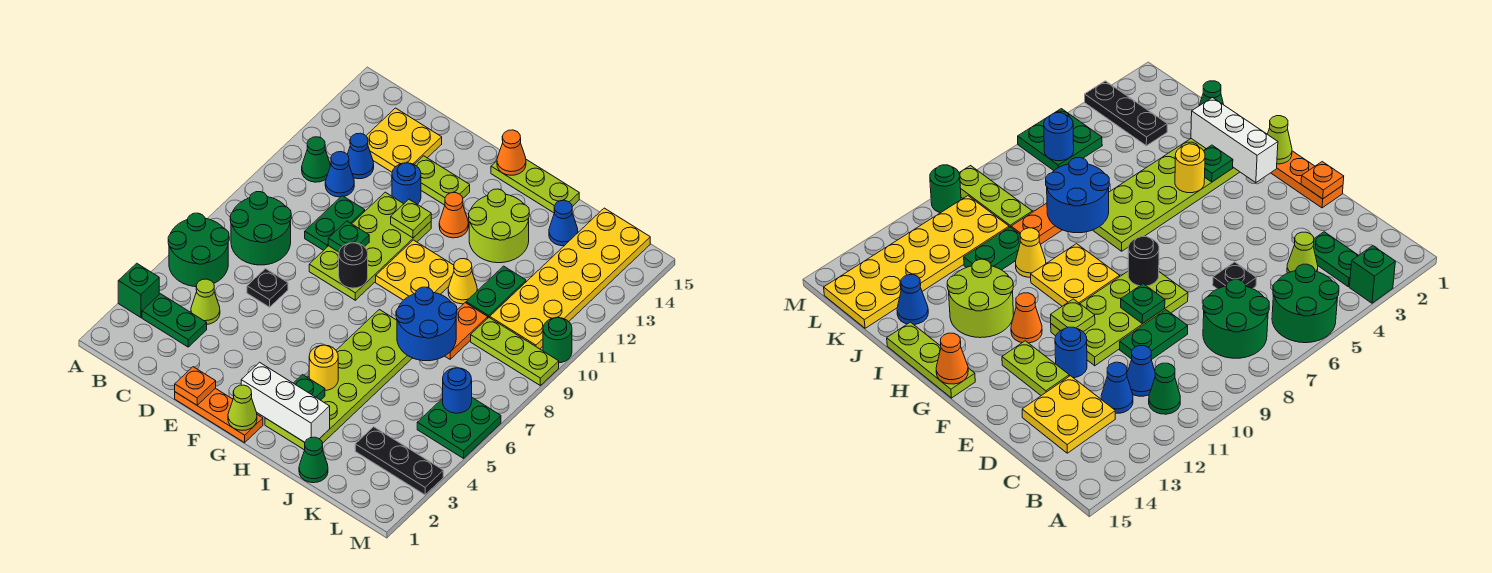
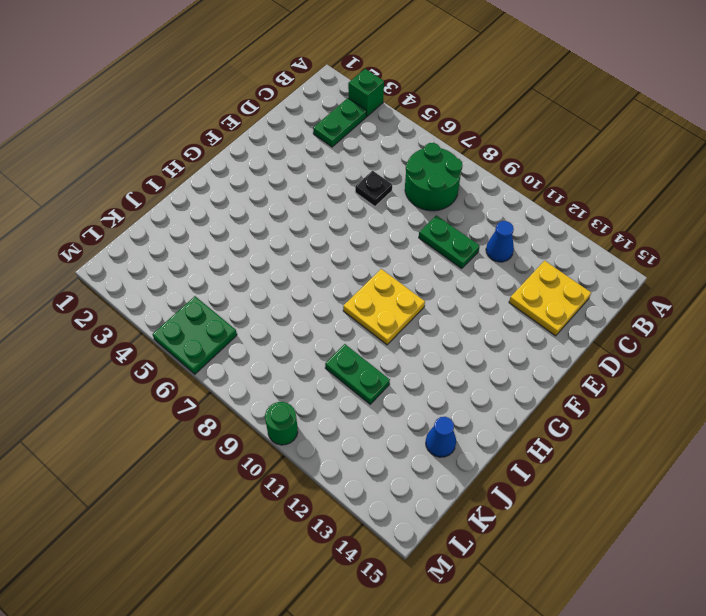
none -> green 2x2 round brick [168,213,229,287]
none -> green 1x1 cone [302,137,330,182]
none -> lime 1x1 cone [191,279,220,324]
none -> blue 1x1 cone [347,133,374,179]

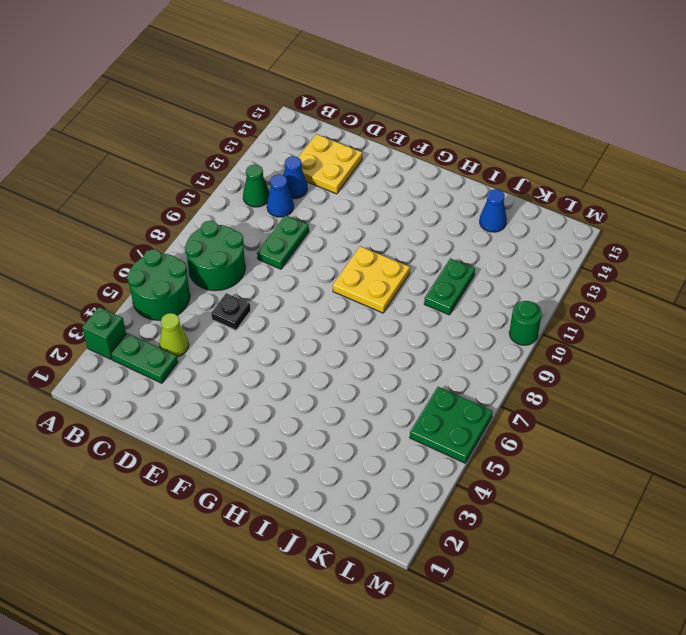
none -> orange 1x3 plate [175,388,263,443]
none -> lime 2x4 plate [309,192,431,300]
none -> blue 1x1 round brick [392,163,421,204]
none -> lime 1x2 plate [414,156,470,205]

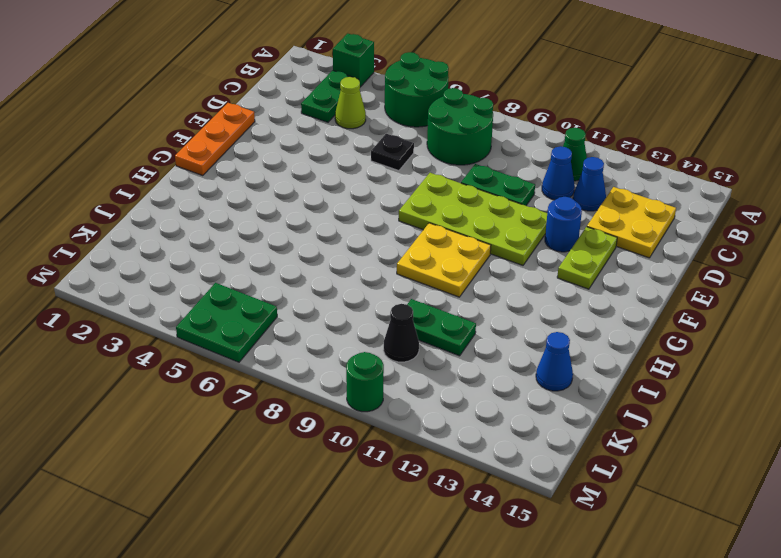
black 1x1 cone [383,304,419,362] -> yellow 2x6 plate [490,208,650,349]
none -> orange 1x1 cone [439,193,468,238]
none -> lime 1x3 plate [491,160,579,213]
none -> lime 2x6 plate [265,310,412,450]
none -> lime 2x2 round brick [469,189,529,263]

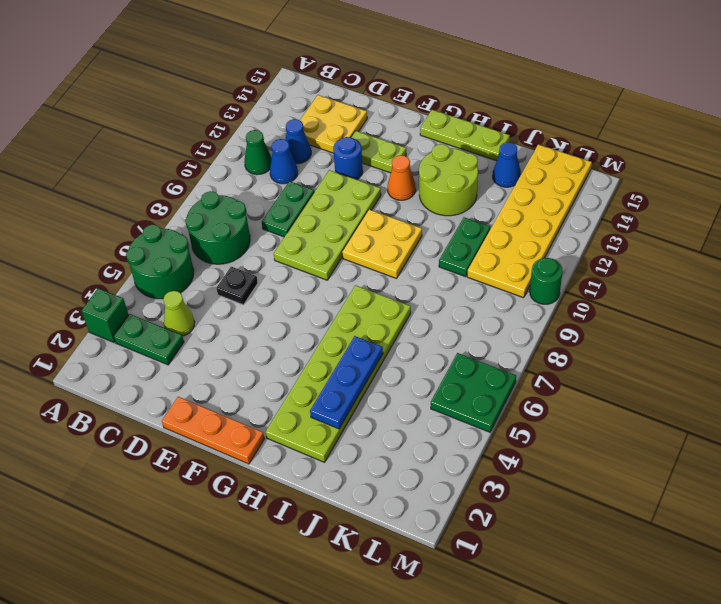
blue 1x3 plate [310,336,383,429] -> none
none -> yellow 1x1 cone [448,259,477,304]
none -> green 1x1 cone [299,437,328,483]
none -> orange 1x2 plate [445,303,488,359]
none -> black 1x3 plate [355,427,443,495]

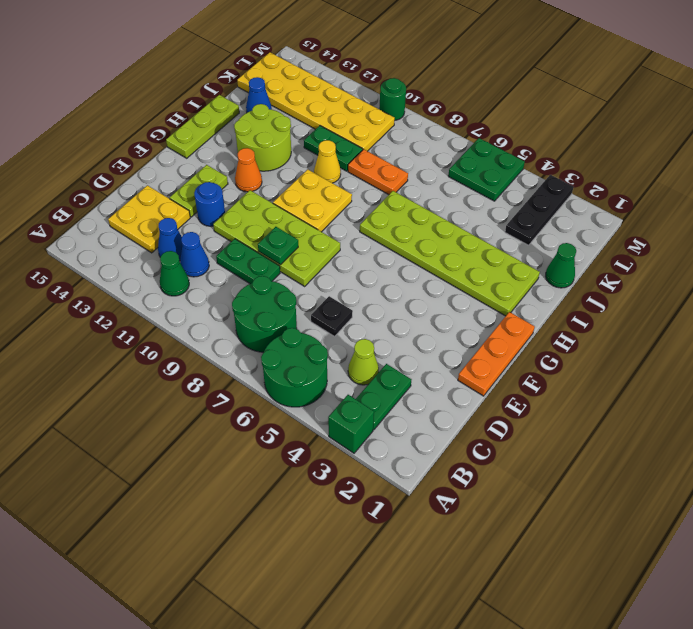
none -> lime 1x3 plate [471,318,559,385]
none -> orange 1x1 plate [175,367,216,405]
none -> black 1x1 round brick [339,243,368,288]
none -> lime 1x1 plate [391,199,431,238]

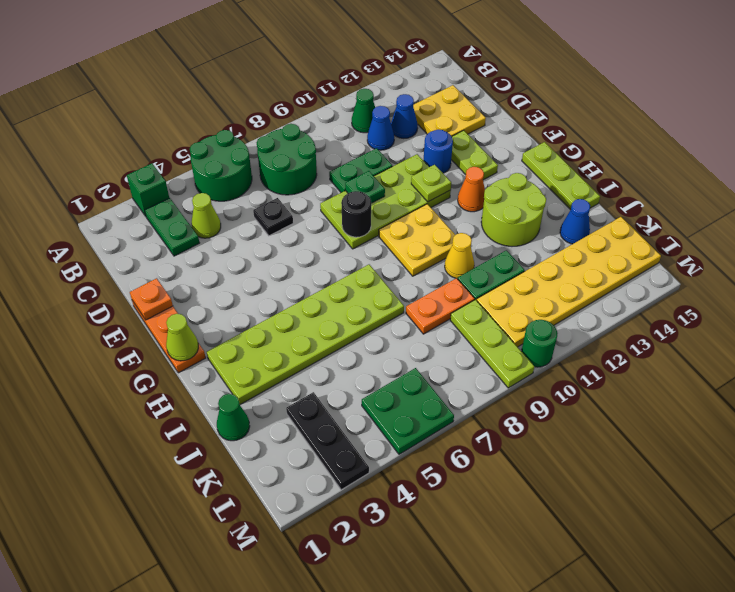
none -> white 1x3 brick [241,362,330,442]
none -> orange 1x1 cone [497,130,526,175]
none -> green 1x1 plate [294,375,325,400]
none -> yellow 1x1 round brick [309,345,338,390]

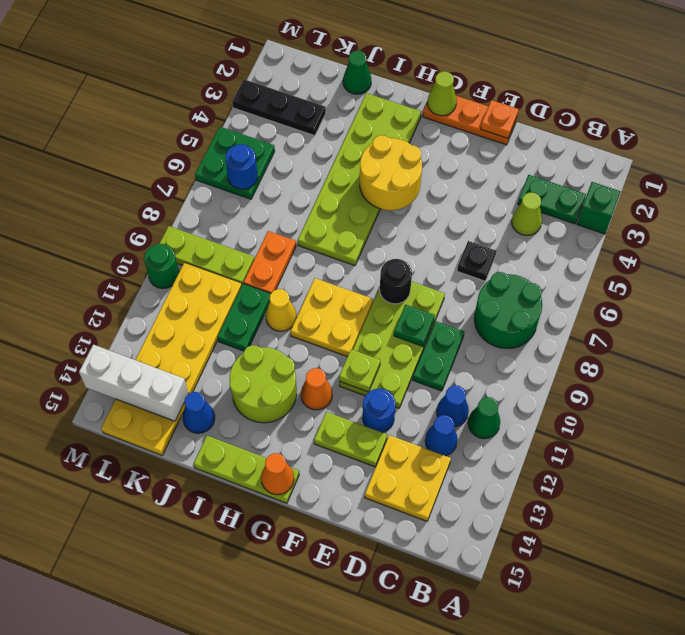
yellow 2x2 round brick [360,135,422,210] -> yellow 1x1 round brick [309,345,338,390]
white 1x3 brick [79,345,189,421] -> white 1x3 brick moved to [241,362,330,442]
none -> green 2x2 round brick [168,213,229,287]
none -> green 1x1 plate [294,375,325,400]
none -> blue 2x2 round brick [396,287,457,361]

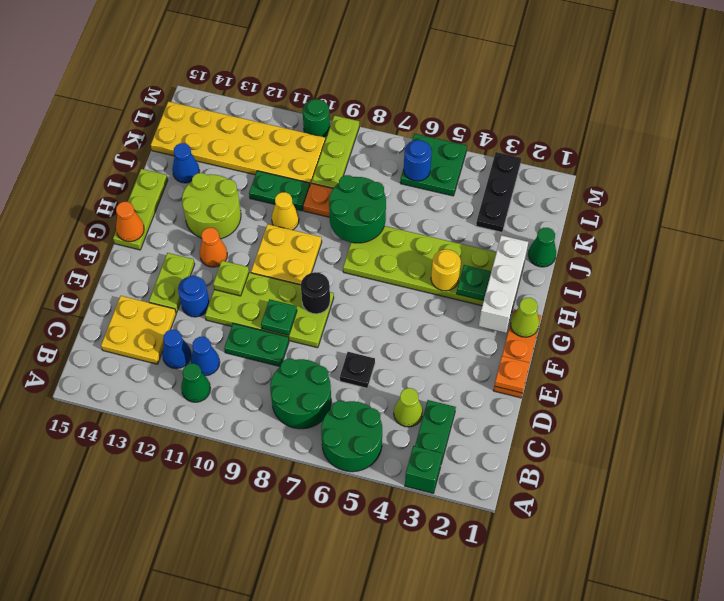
green 2x2 round brick [329,175,386,243] -> blue 2x2 round brick [396,287,457,361]

